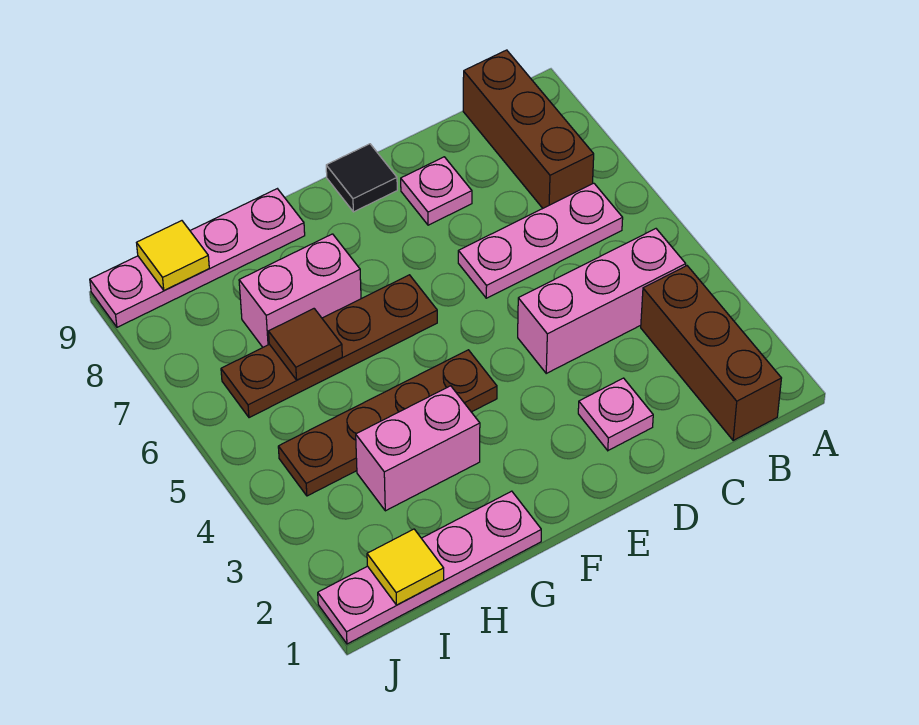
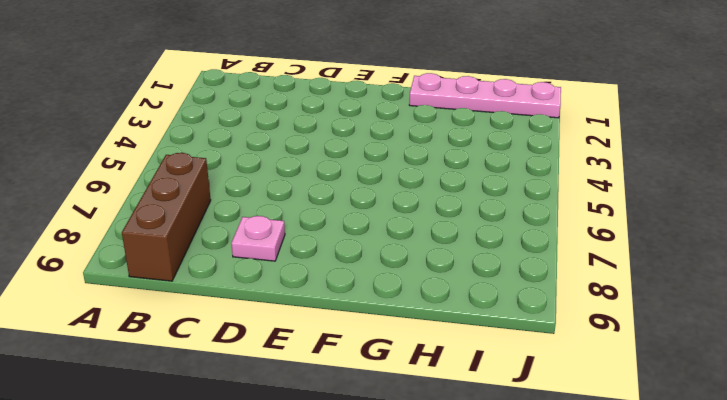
none -> brown 1x3 brick [641,266,781,440]
none -> pink 1x3 brick [518,229,686,373]
none -> pink 1x3 plate [458,183,623,298]

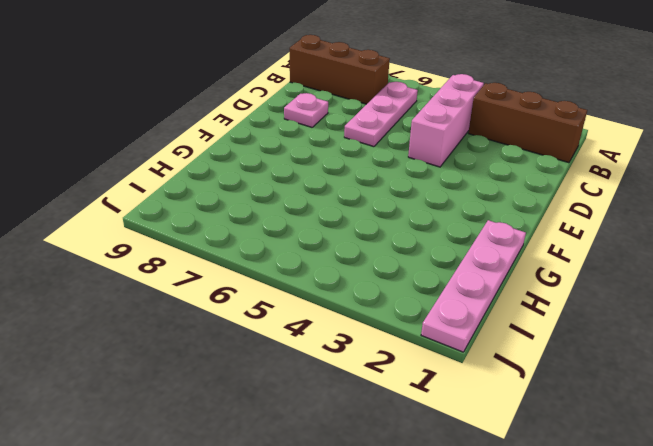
none -> pink 1x1 plate [578,378,653,450]
none -> black 1x1 tile [326,144,397,212]
none -> brown 1x4 plate [278,350,497,496]

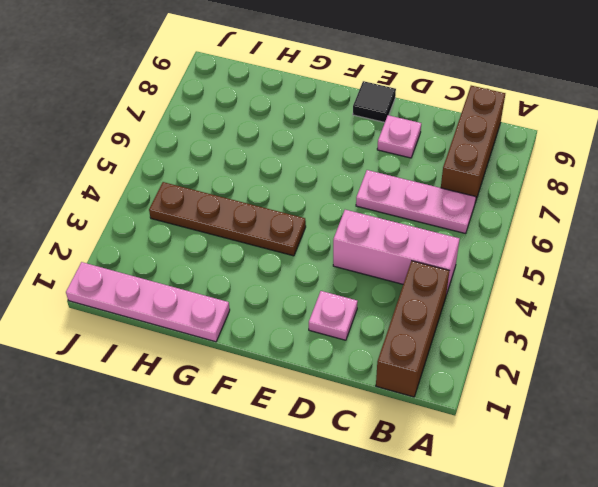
none -> brown 1x4 plate [221,275,437,418]
none -> pink 1x2 brick [356,386,480,511]
none -> pink 1x2 brick [239,234,361,347]

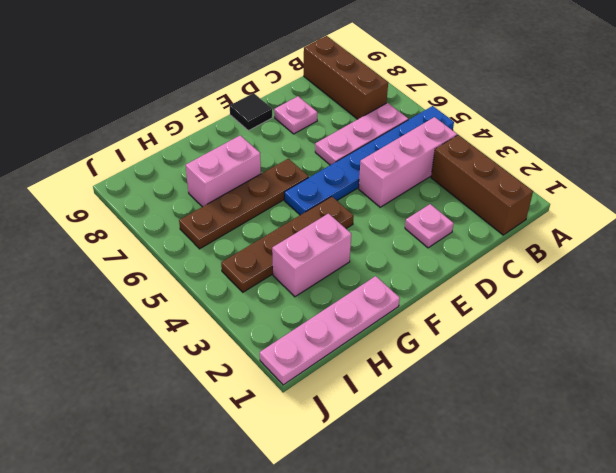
blue 1x6 plate [284,106,454,215] -> none
none -> pink 1x4 plate [90,189,305,327]
none -> brown 1x1 tile [268,309,342,380]
none -> yellow 1x1 tile [367,529,444,605]

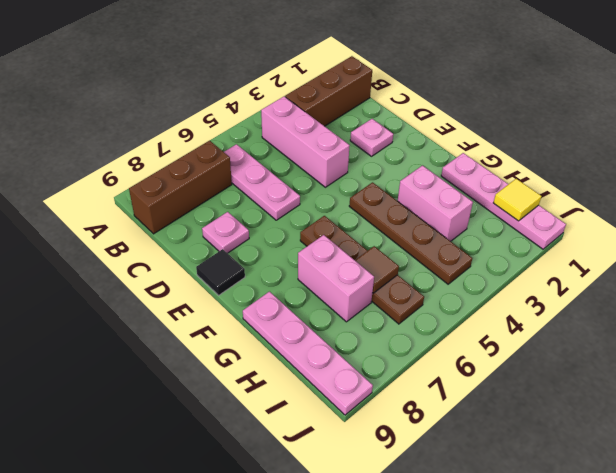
none -> yellow 1x1 tile [137,221,209,291]

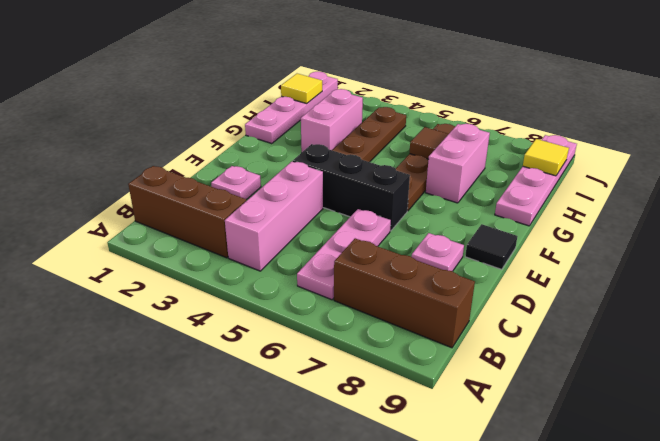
black 1x3 brick [293,144,410,231] -> none

